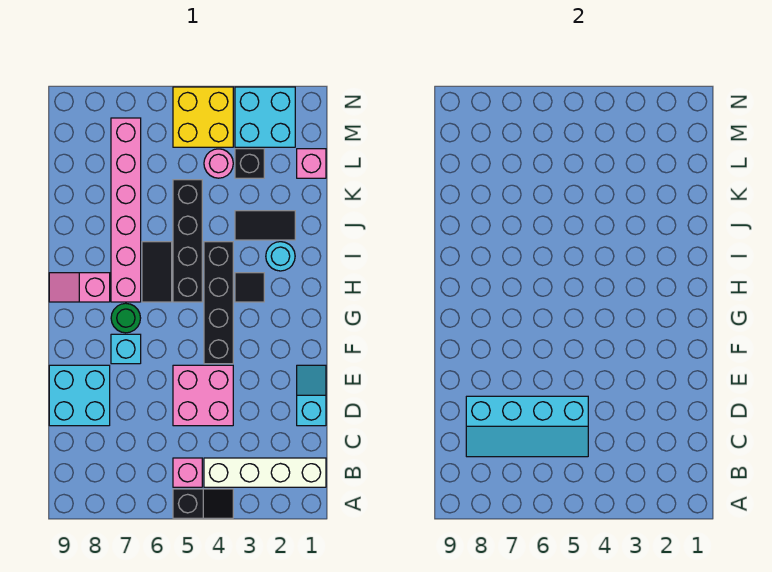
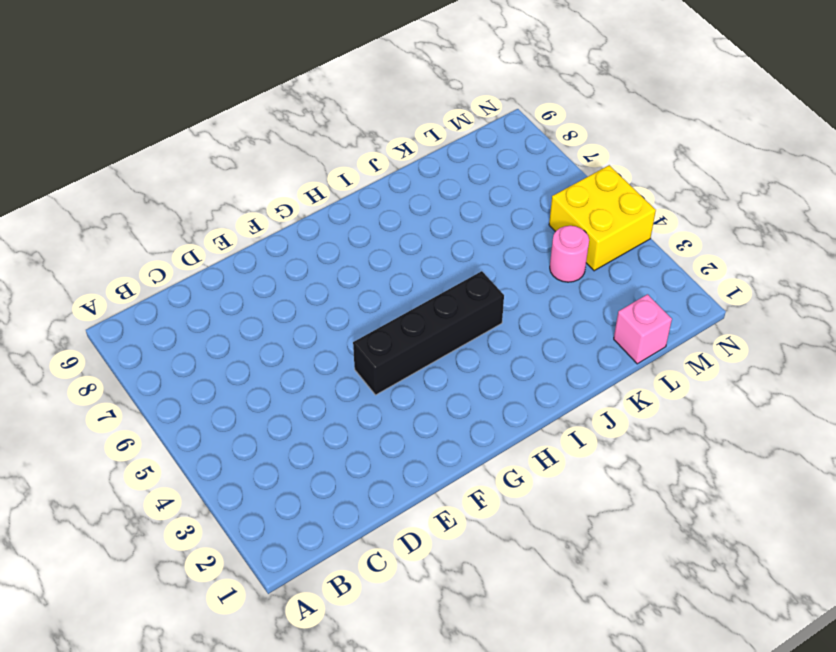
none -> black 1x2 slope [173,489,233,518]
none -> white 1x4 brick [204,458,326,487]
none -> pink 1x1 brick [173,458,202,487]

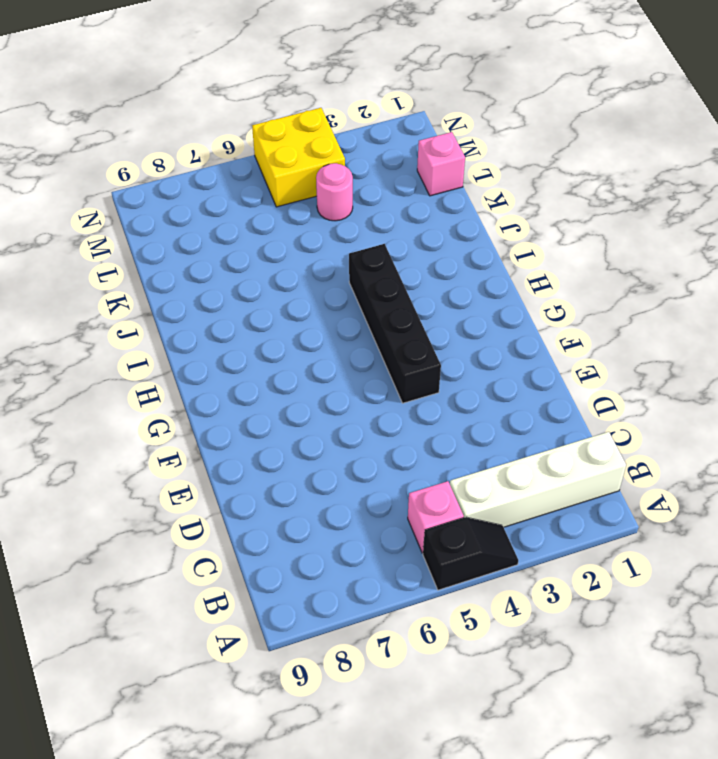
none -> cyan 1x2 slope [297,365,326,426]
none -> pink 2x2 brick [173,365,233,426]
none -> cyan 2x2 brick [49,365,110,426]

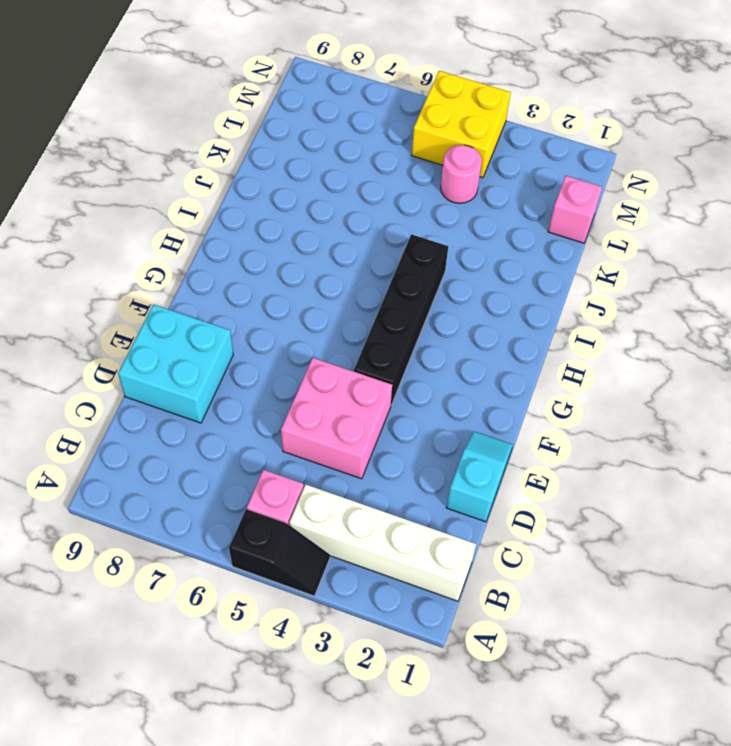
none -> cyan 1x1 brick [111,334,141,364]
none -> green 1x1 round brick [111,303,141,333]
none -> black 1x1 tile [235,273,264,302]

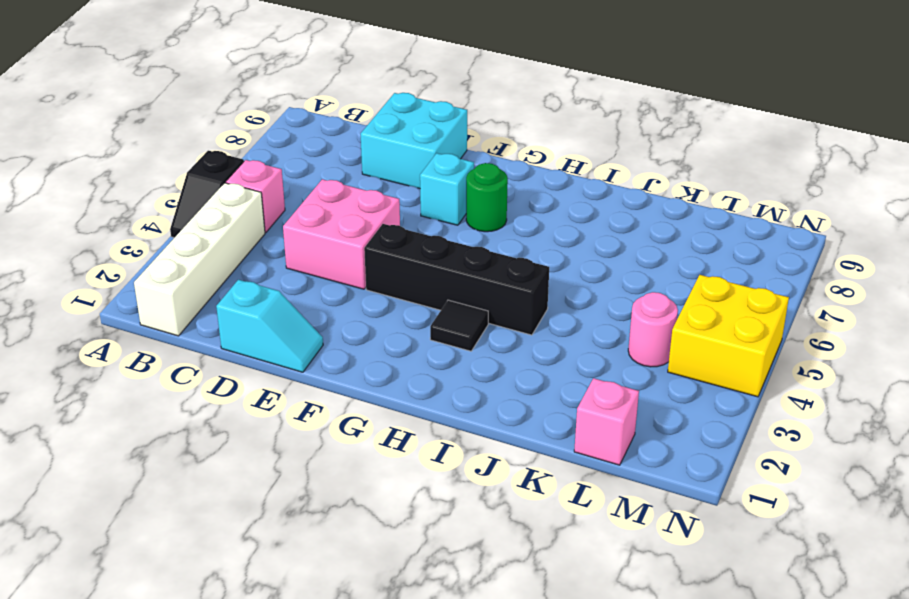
none -> black 1x4 brick [173,180,202,302]
none -> black 1x2 tile [142,242,172,302]
none -> pink 1x6 brick [111,118,141,302]

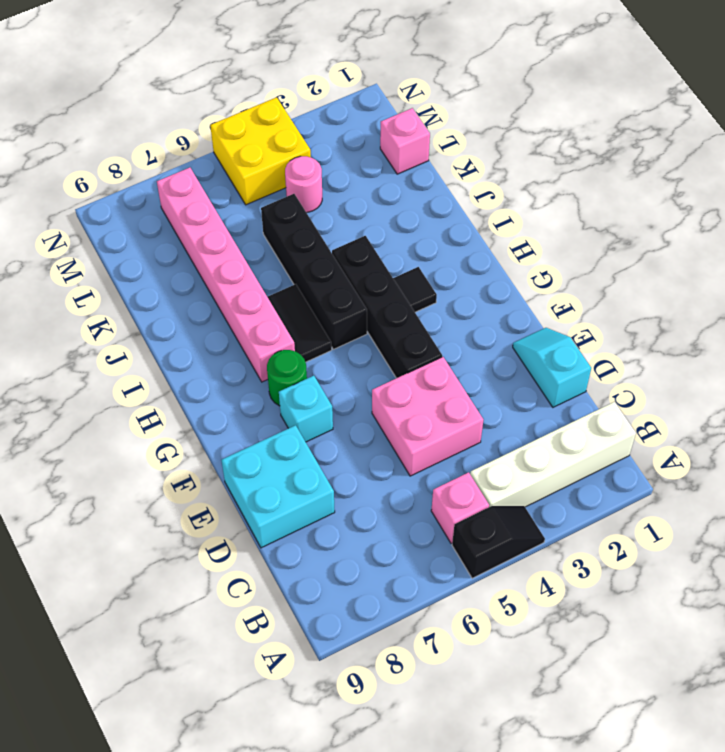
none -> pink 1x2 slope [49,273,110,302]
none -> cyan 1x1 round brick [266,242,295,271]
none -> black 1x2 tile [235,211,295,240]

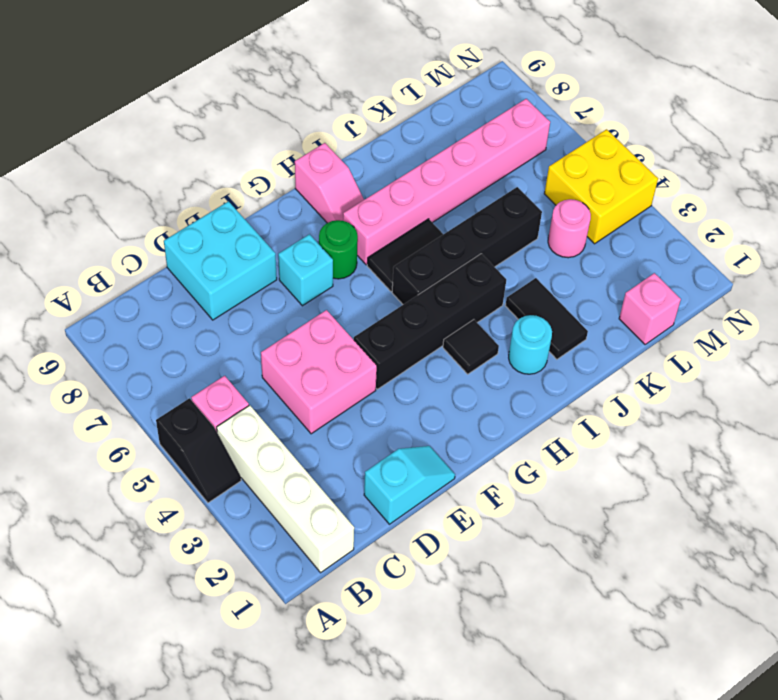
pink 1x2 slope [295,143,364,223] -> pink 1x2 slope turned to [49,273,110,302]
none -> black 1x1 brick [235,149,264,178]
none -> cyan 2x2 brick [235,87,295,147]
none -> cyan 2x4 slope [466,396,588,457]

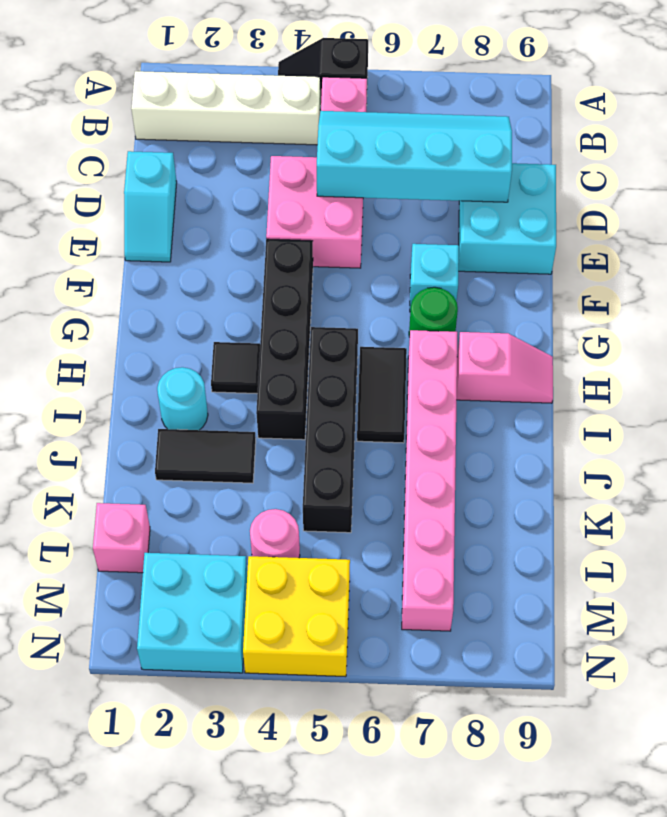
none -> black 1x1 brick [235,149,264,178]

